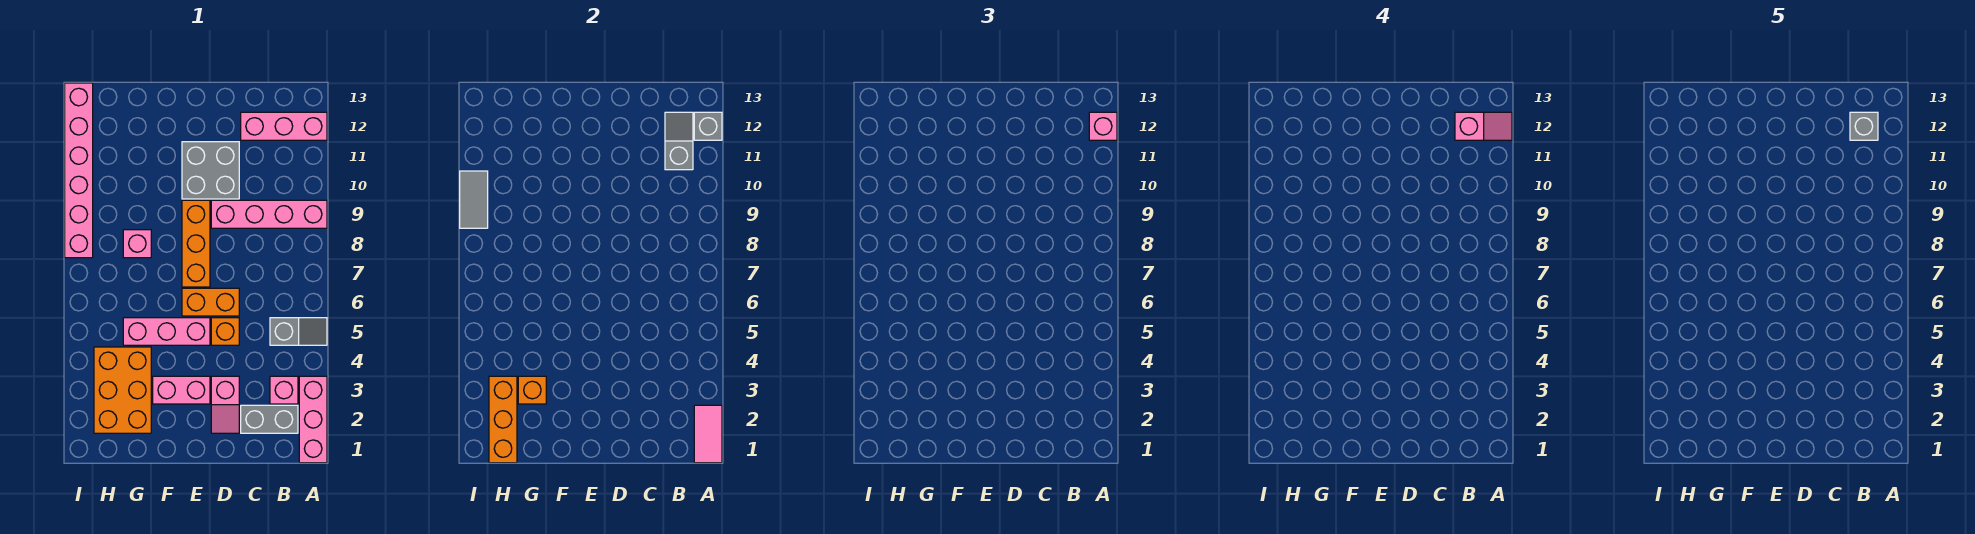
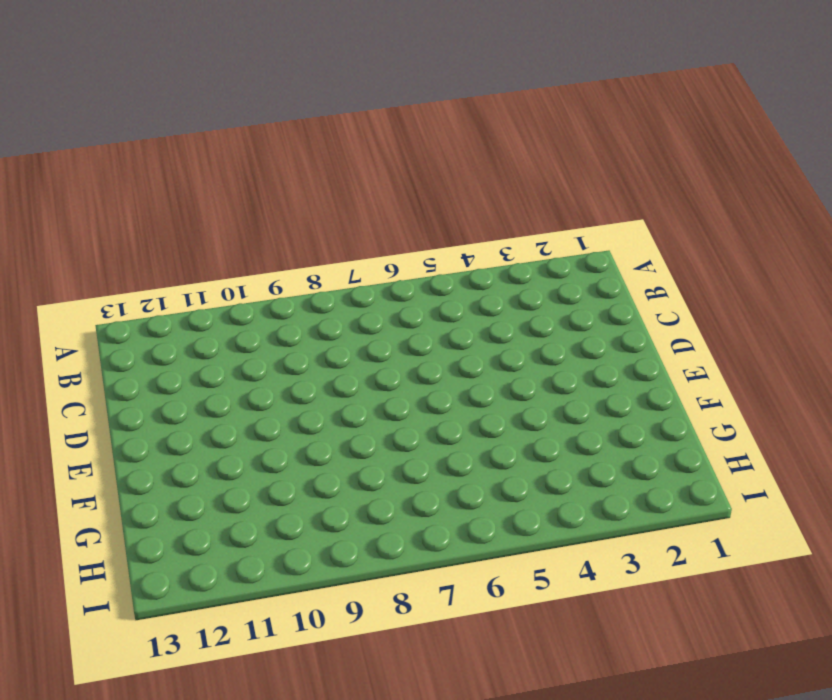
none -> pink 1x3 brick [299,376,327,463]
none -> grey 1x2 slope [270,318,327,345]
none -> pink 1x4 brick [211,200,327,228]

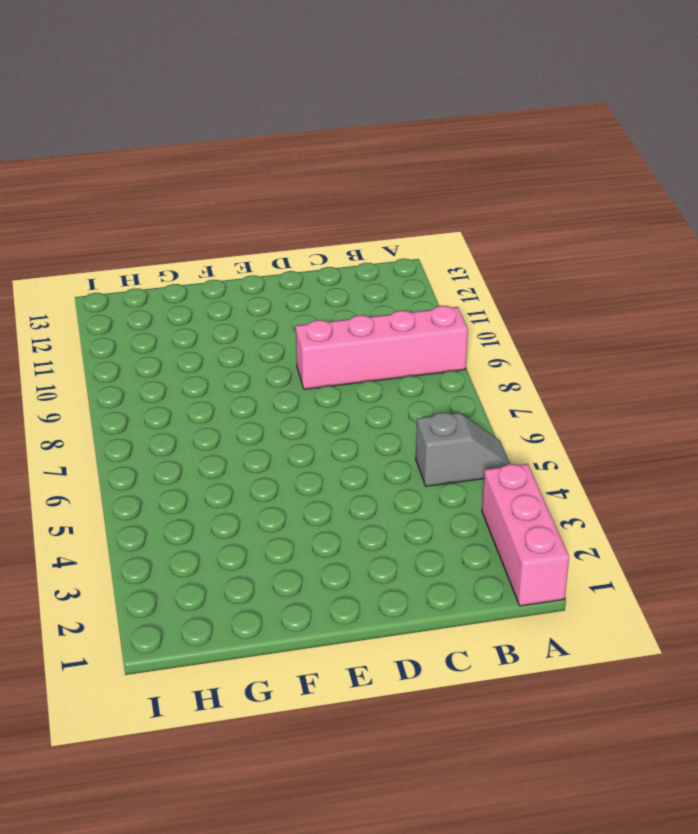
none -> pink 1x3 brick [241,112,327,140]
none -> grey 1x2 brick [241,405,298,433]
none -> pink 1x1 brick [270,376,298,404]

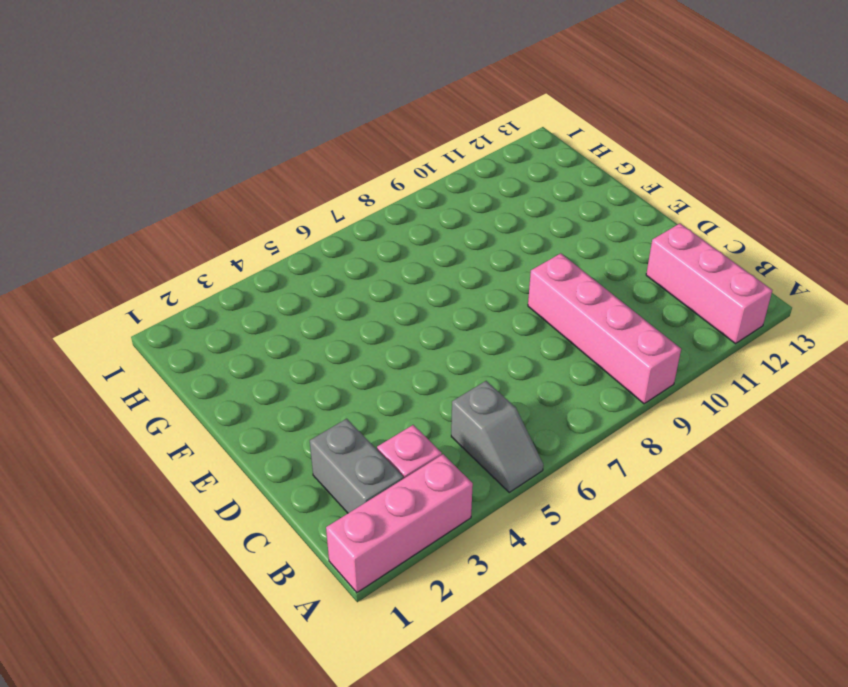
none -> pink 1x2 slope [211,376,239,433]
none -> orange 1x1 brick [211,318,239,345]
none -> orange 1x2 brick [182,288,239,316]

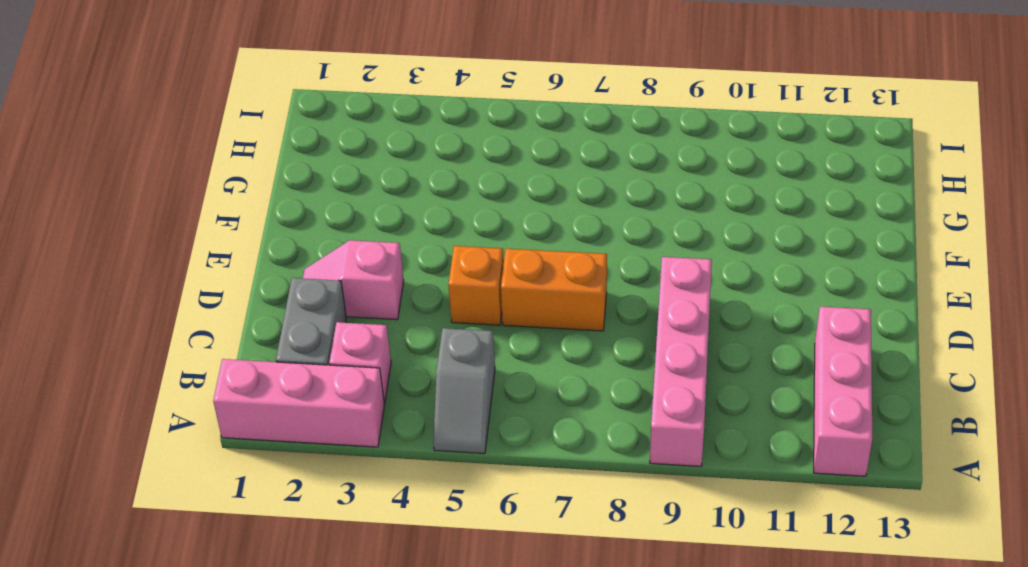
orange 1x2 brick [501,249,607,331] -> orange 1x2 brick turned to [182,288,239,316]
none -> grey 2x2 brick [182,142,239,199]
none -> pink 1x2 brick [153,376,210,404]
none -> pink 1x3 brick [123,318,210,345]

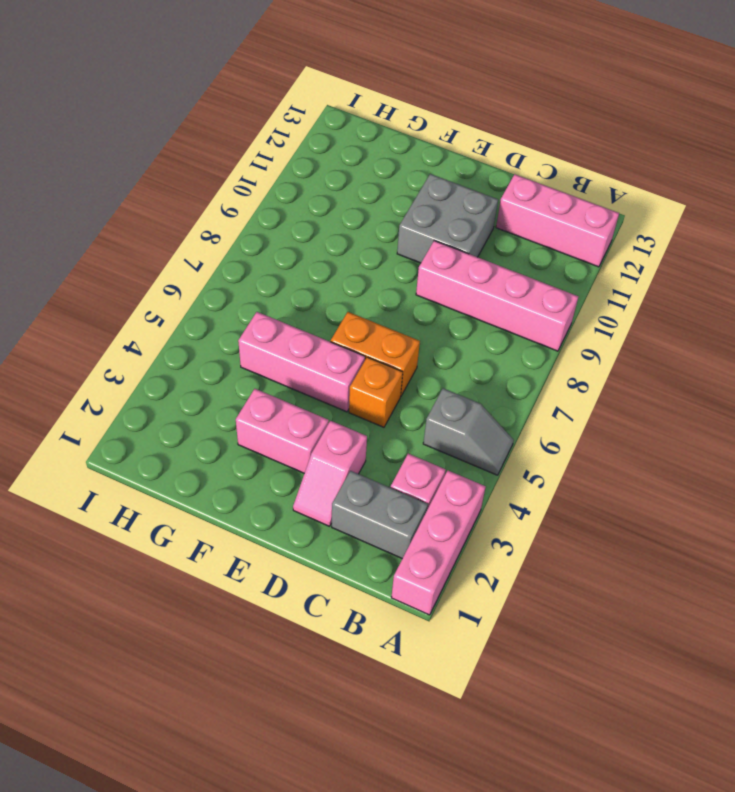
none -> orange 1x3 brick [182,200,210,287]
none -> orange 2x3 brick [94,347,151,433]
none -> pink 1x1 brick [123,230,151,258]

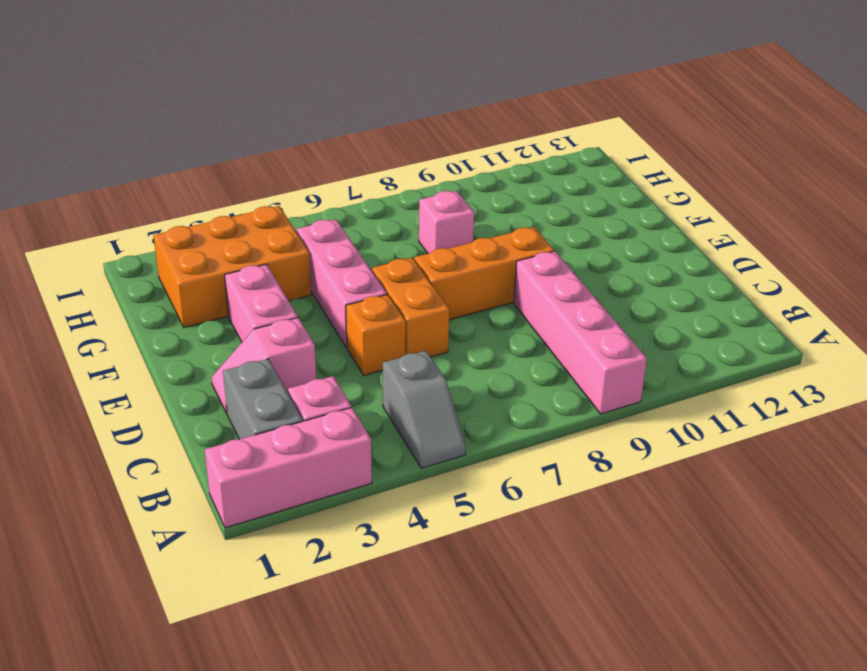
none -> pink 1x3 brick [241,112,327,140]
none -> grey 2x2 brick [182,142,239,199]
none -> pink 1x6 brick [65,83,93,258]

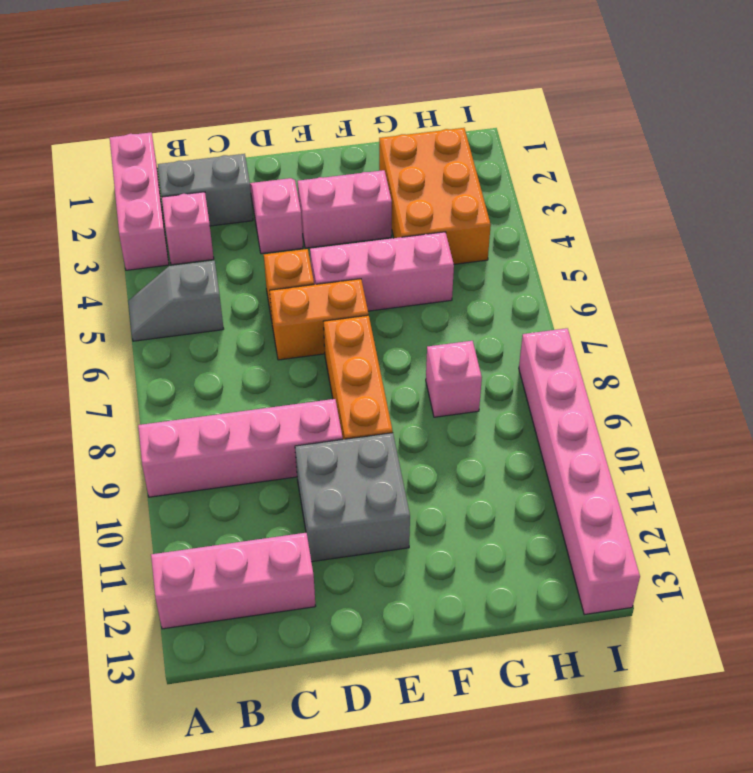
none -> pink 1x2 tile [694,405,722,463]
none -> grey 1x1 brick [694,112,722,140]
none -> grey 1x2 slope [665,112,693,170]

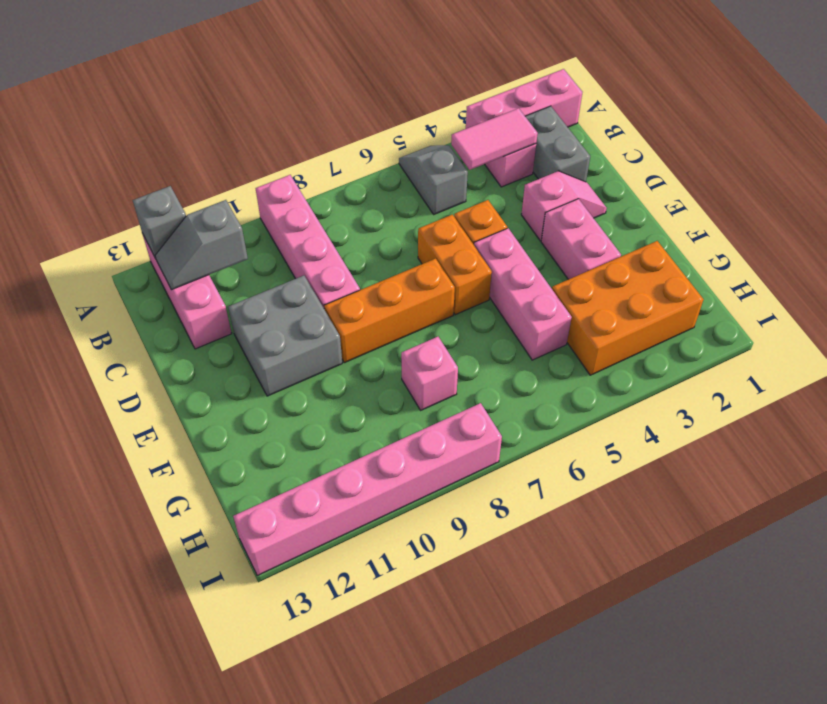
pink 1x2 tile [451,108,538,170] -> pink 1x2 tile moved to [694,405,722,463]
none -> orange 1x1 brick [518,376,546,404]
none -> orange 1x3 brick [489,376,517,463]
none -> grey 1x2 tile [460,171,488,228]

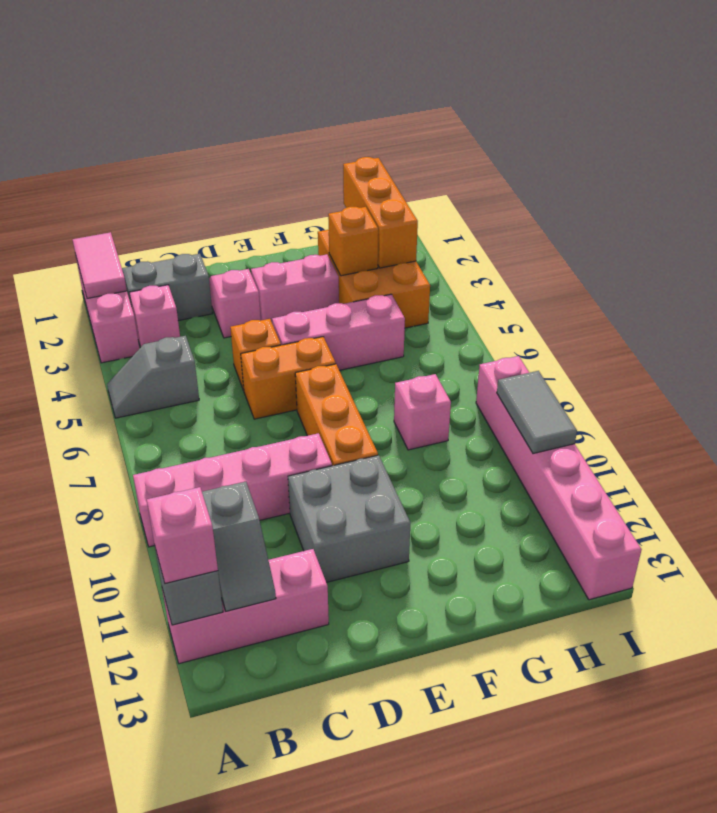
none -> pink 1x2 slope [1455,112,1512,140]
none -> grey 1x1 brick [1850,112,1878,140]

